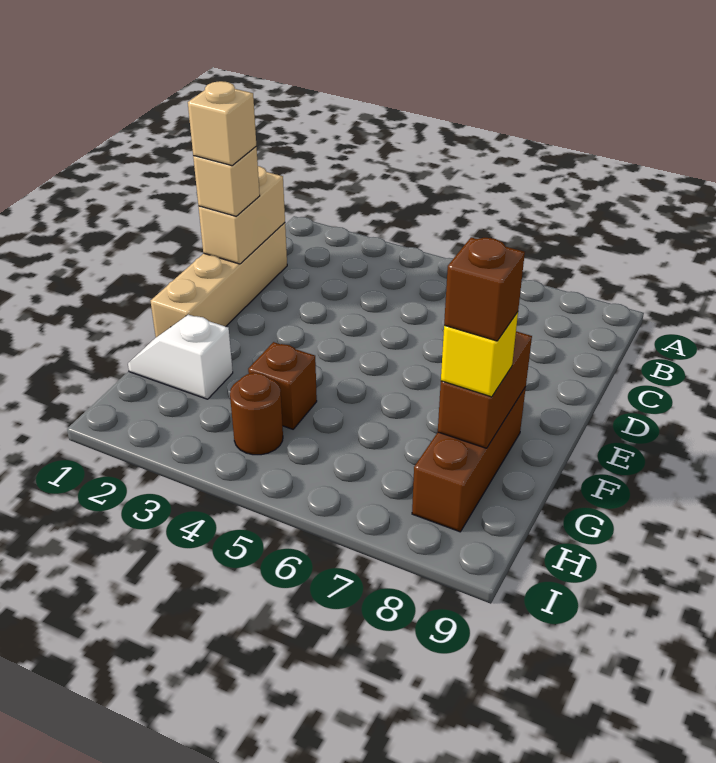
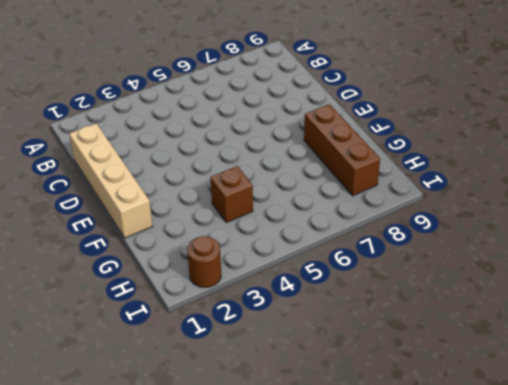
brown 1x1 round brick [187,236,221,287] -> brown 1x1 round brick moved to [230,373,283,455]
none -> white 1x2 slope [128,315,233,399]
none -> tan 1x2 brick [199,166,285,264]

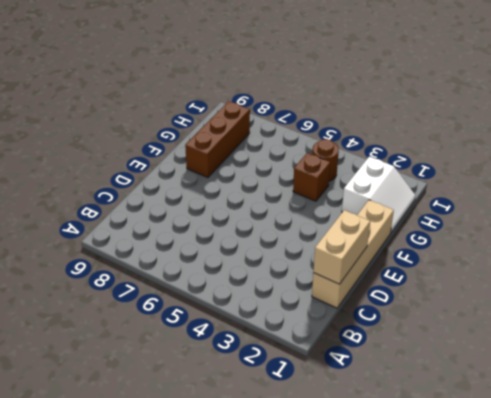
white 2x2 slope [342,156,415,232] -> white 1x2 slope [128,315,233,399]
none -> brown 1x2 brick [438,331,532,448]
none -> tan 1x1 brick [193,147,260,216]

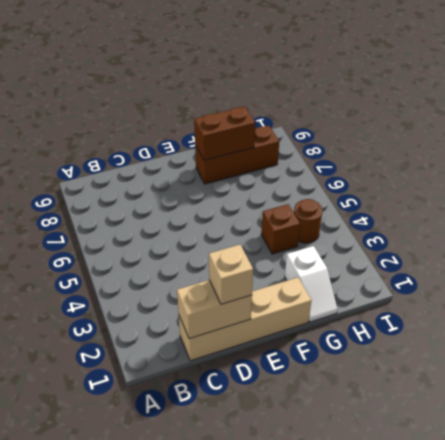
none -> yellow 1x1 brick [441,312,518,397]
none -> tan 1x1 brick [188,81,256,166]

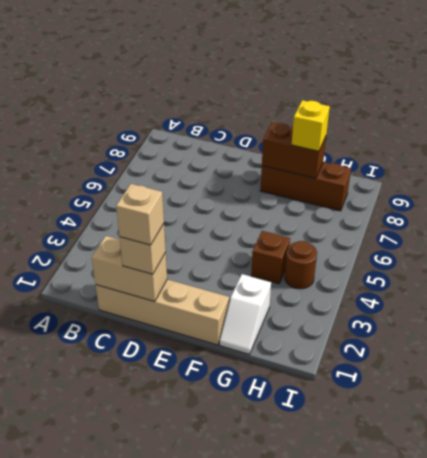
none -> brown 1x1 brick [444,237,525,341]

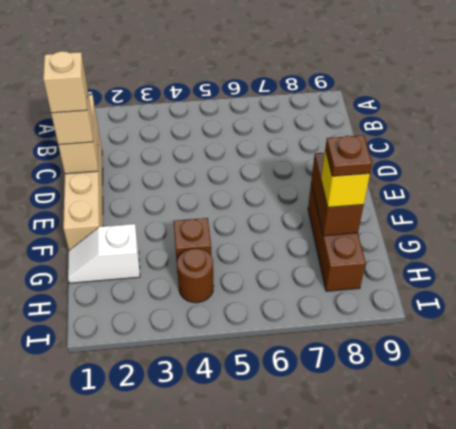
brown 1x1 plate [325,135,372,176] -> brown 1x1 brick [444,237,525,341]

